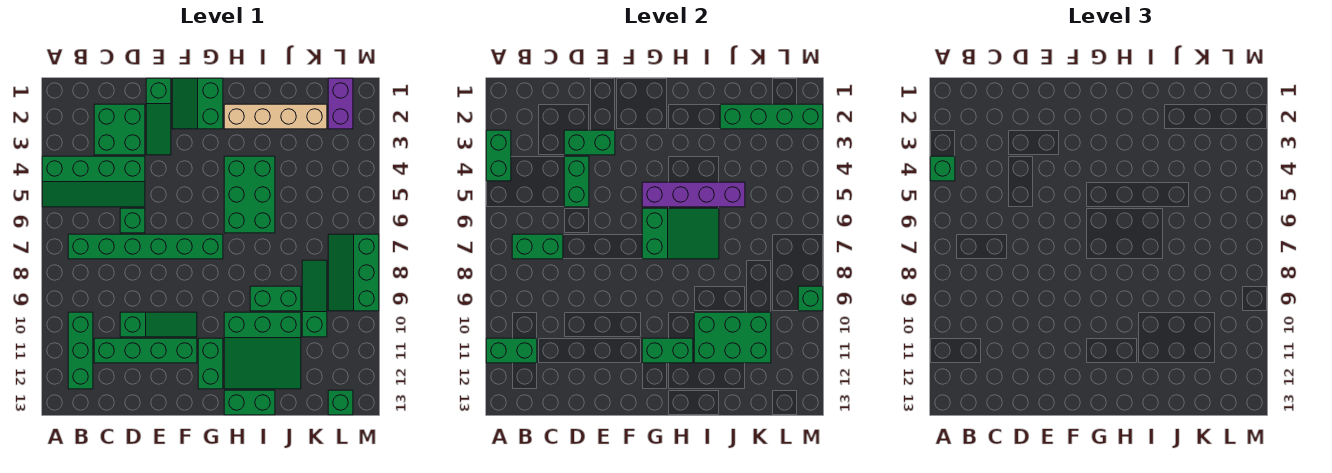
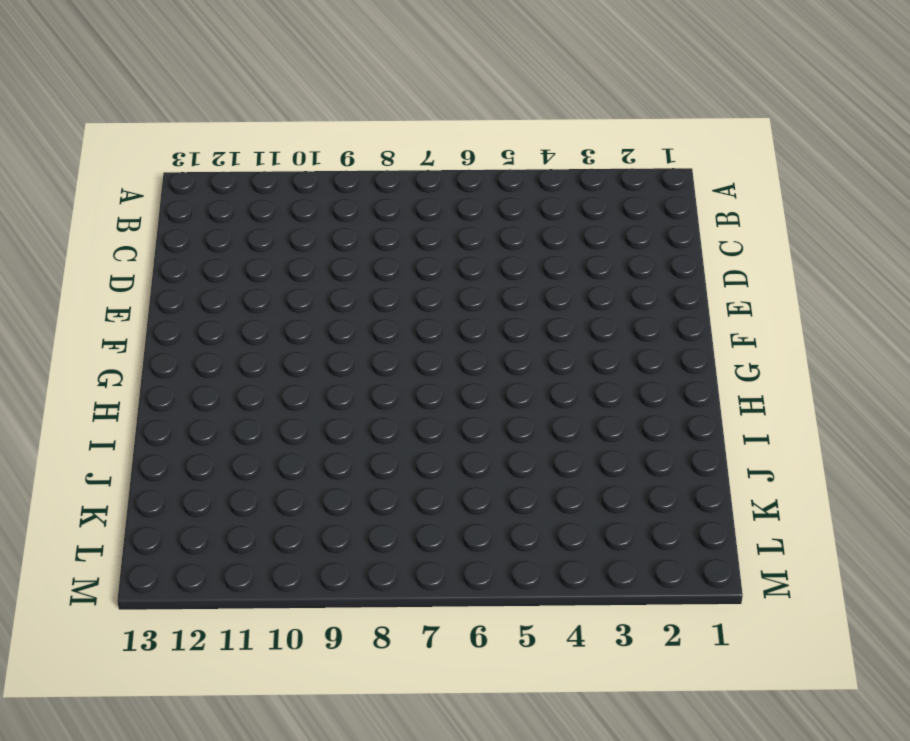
none -> green 2x4 slope [42,156,145,207]
none -> green 1x6 brick [68,234,223,259]
none -> green 1x3 brick [68,312,93,389]
none -> green 2x2 brick [94,104,145,155]

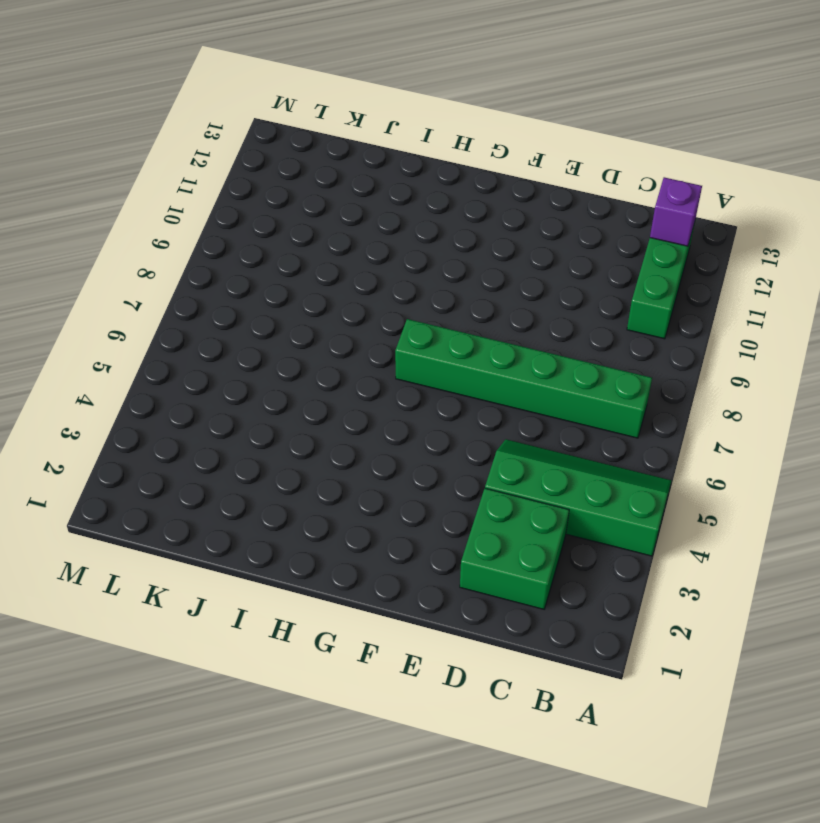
purple 1x1 brick [650,177,702,246] -> none
none -> green 1x4 brick [94,338,197,363]
none -> green 1x1 brick [120,208,145,233]
none -> green 1x3 slope [120,312,197,337]
none -> green 1x3 slope [146,78,171,155]

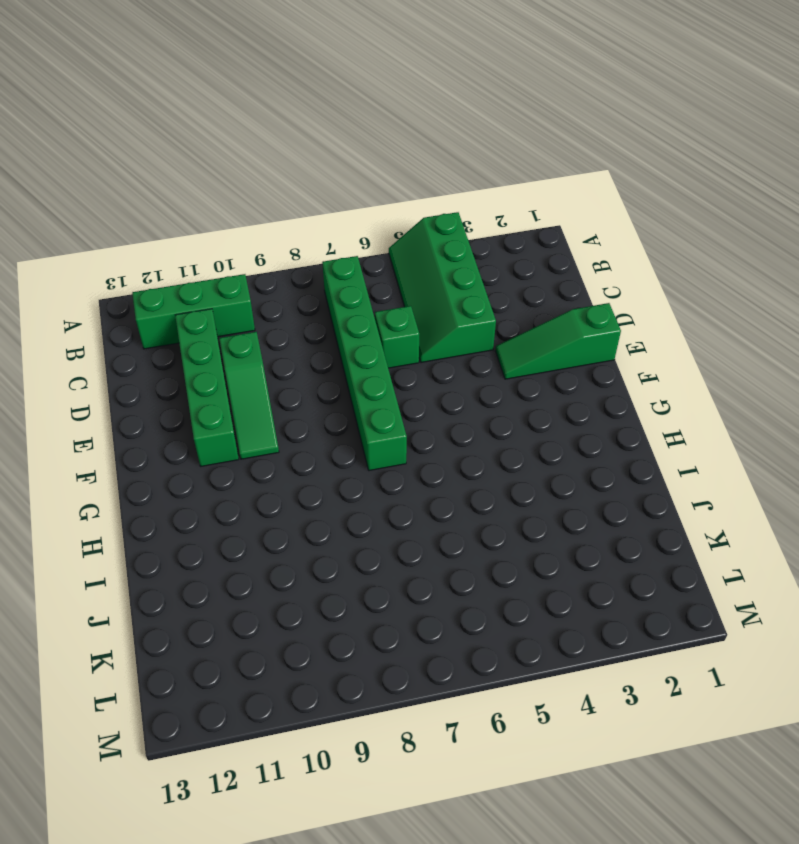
none -> green 2x2 brick [94,104,145,155]
none -> green 2x2 slope [172,78,223,129]
none -> green 1x2 brick [198,338,223,389]
none -> tan 1x4 brick [224,104,327,129]

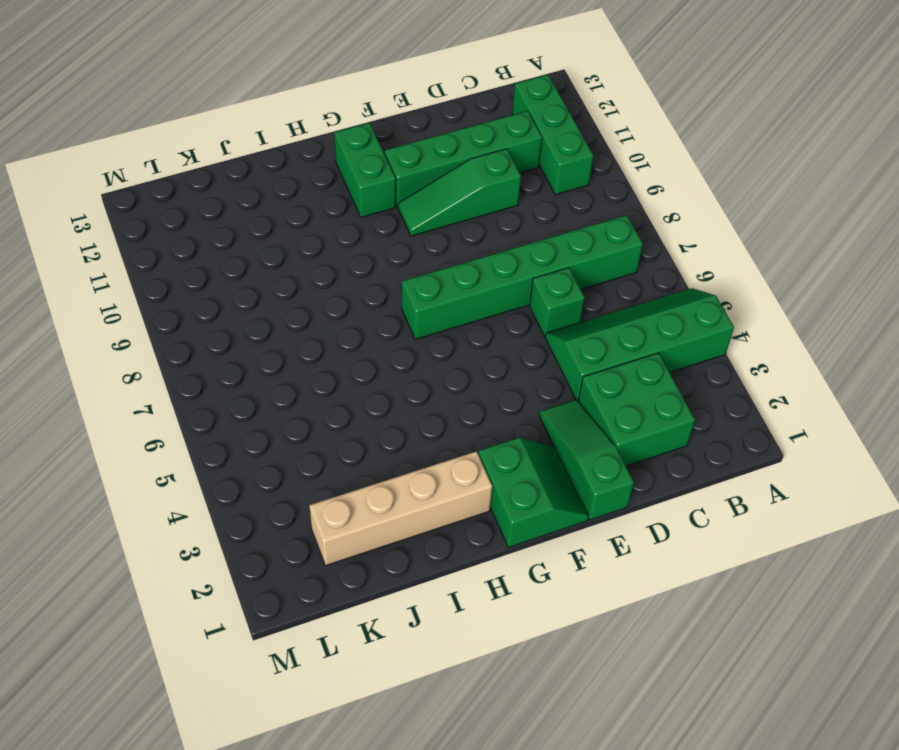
none -> green 2x3 brick [224,156,275,233]
none -> green 3x3 slope [224,312,301,389]
none -> green 1x2 brick [224,390,275,415]
none -> green 1x2 brick [250,286,301,311]

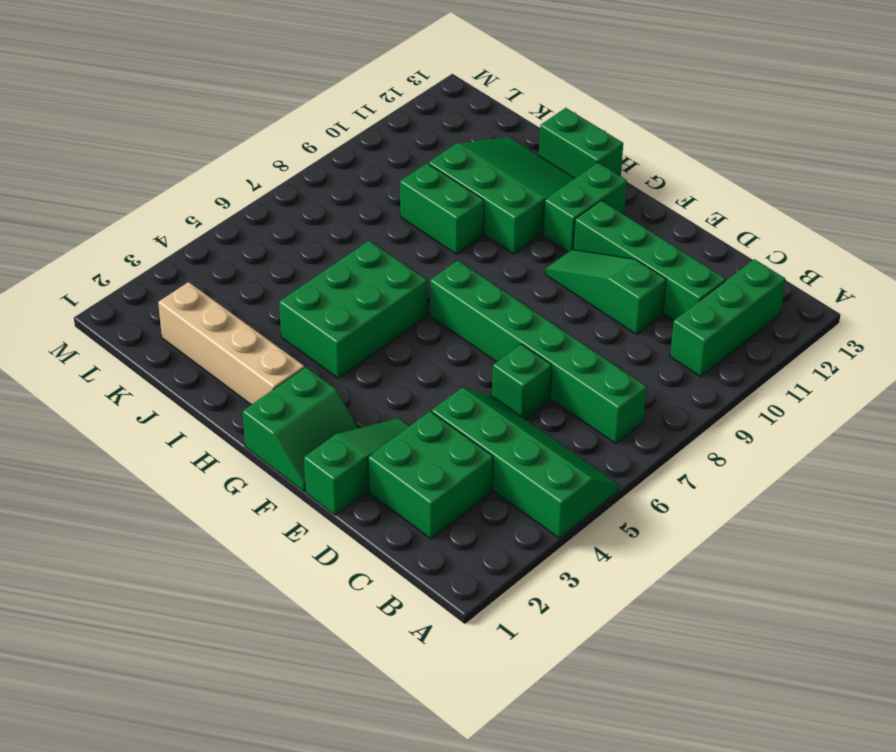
none -> green 1x3 slope [302,260,327,337]
none -> purple 1x2 brick [328,78,353,129]
none -> green 2x3 slope [328,234,379,311]
none -> green 1x1 brick [328,390,353,415]

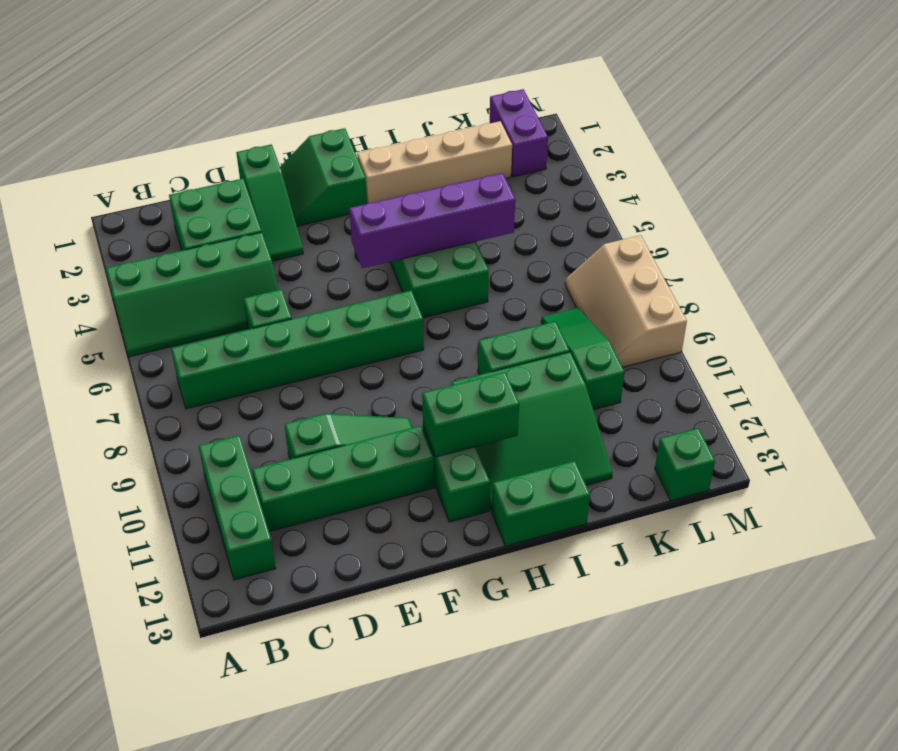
tan 2x3 slope [565,235,687,367] -> green 2x3 slope [328,234,379,311]
none -> green 1x2 brick [486,130,511,181]
none -> green 1x2 brick [486,338,537,363]
none -> green 1x2 brick [512,234,563,259]
none -> green 1x2 brick [564,130,615,155]

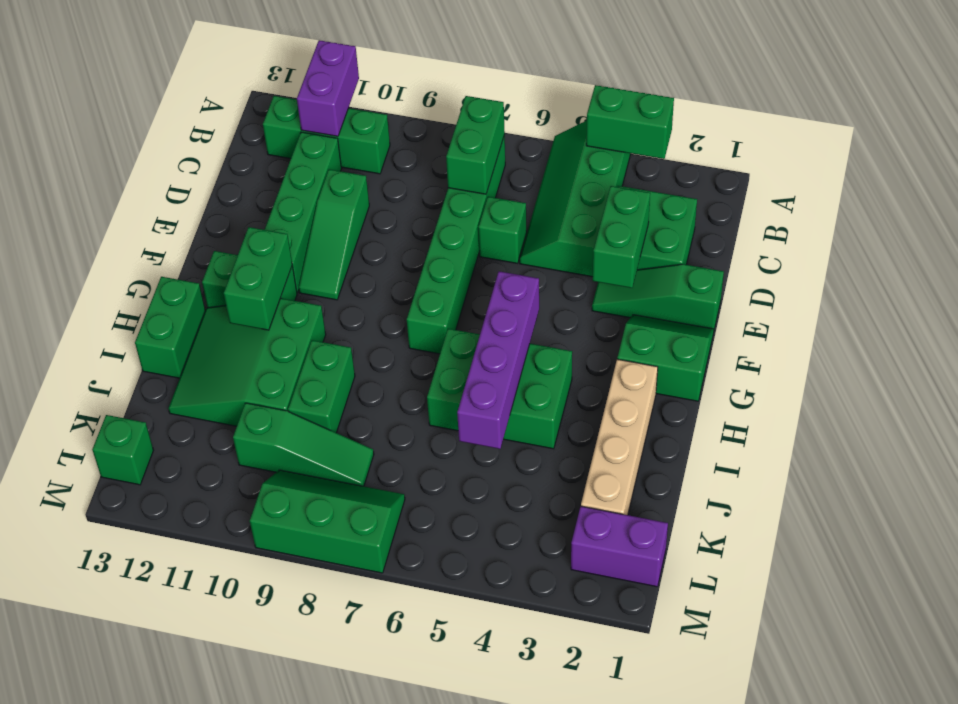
purple 1x2 brick [297,40,359,136] -> green 1x2 brick [486,338,537,363]
none -> green 1x2 brick [564,156,589,207]
none -> green 2x3 slope [642,208,719,259]
none -> green 2x3 brick [694,312,771,363]
none -> green 1x4 brick [720,104,823,129]

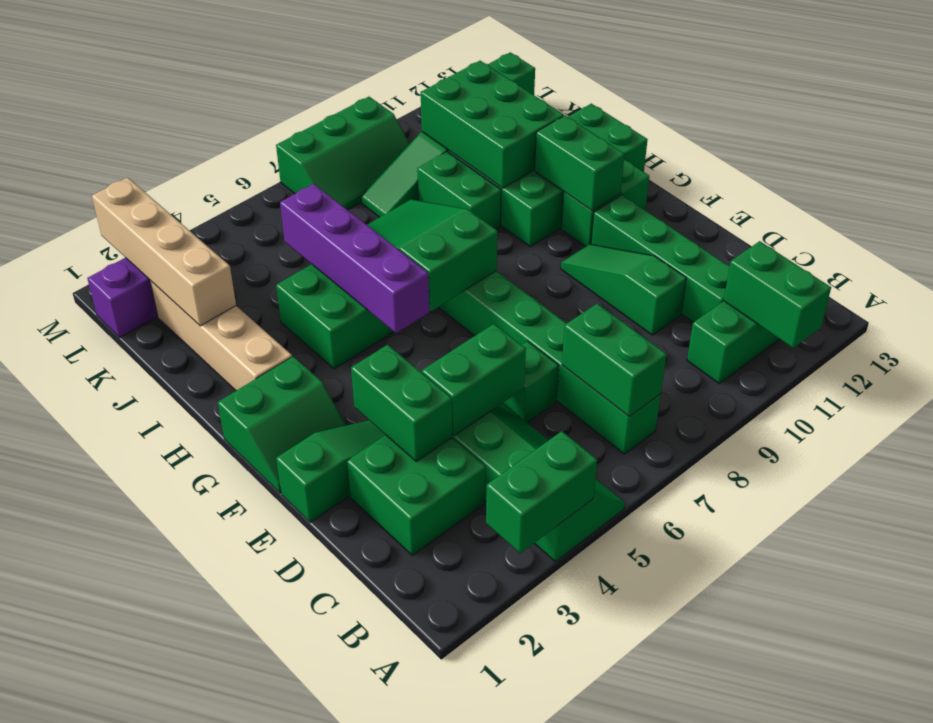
tan 1x4 brick [92,178,236,326] -> green 1x4 brick [720,104,823,129]
none -> green 1x1 brick [798,286,823,311]
none -> green 1x1 brick [930,156,955,181]

